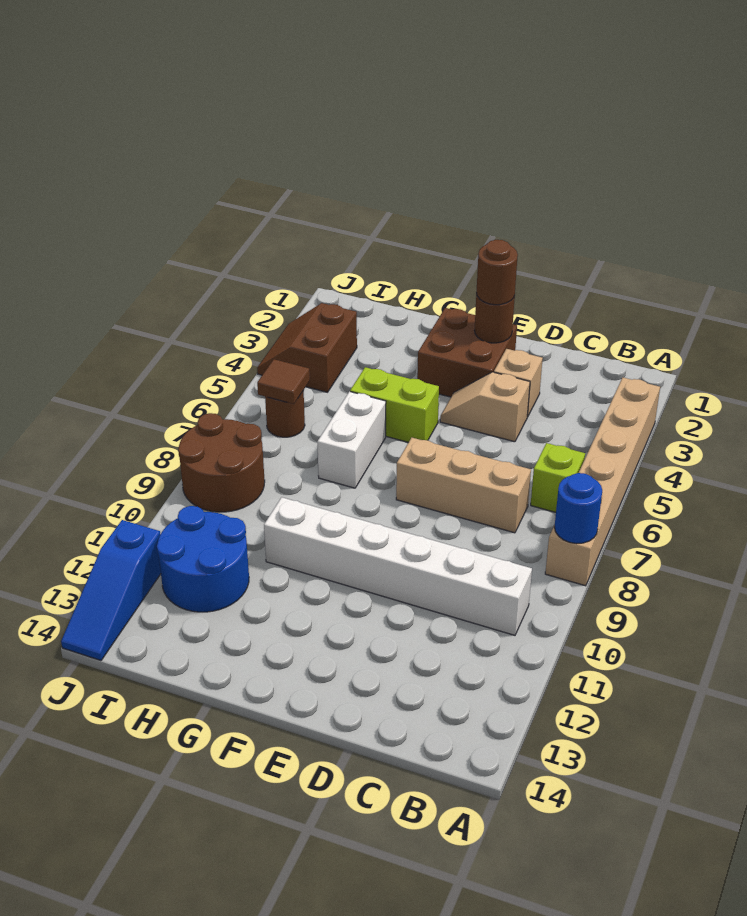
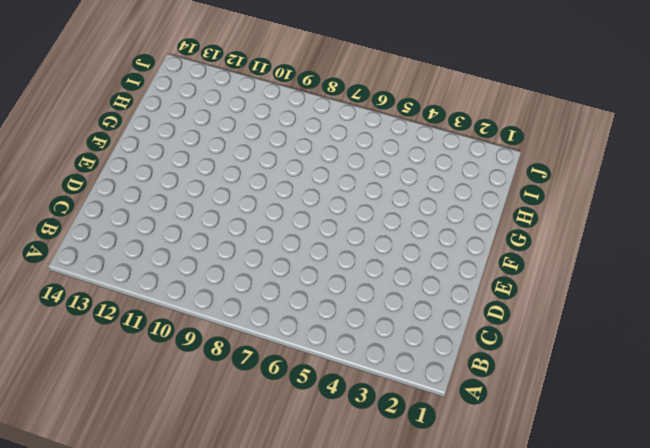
none -> tan 1x6 brick [545,378,660,586]
none -> lime 1x1 brick [531,443,585,512]
none -> white 1x6 brick [264,497,532,635]

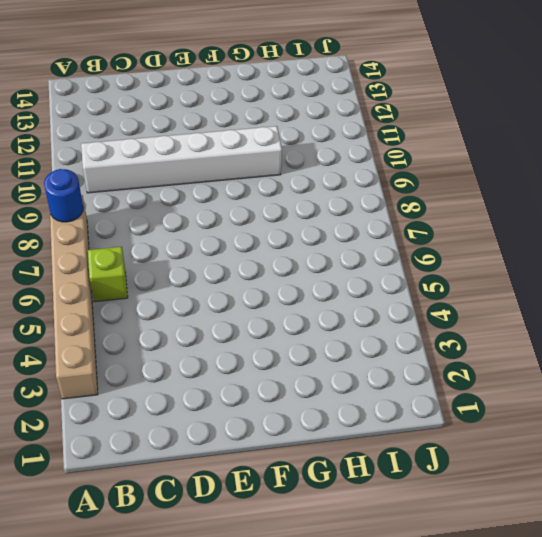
none -> tan 1x3 brick [396,438,531,533]
none -> tan 1x1 brick [494,349,543,417]
none -> tan 1x2 slope [440,372,530,442]

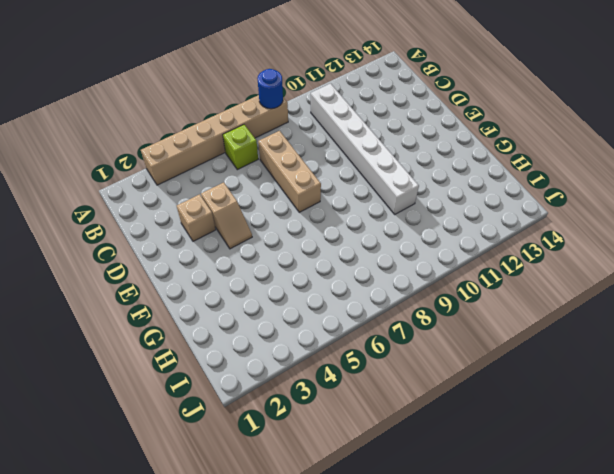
none -> brown 2x2 brick [417,308,517,397]
none -> lime 1x2 brick [350,367,439,442]
none -> white 1x2 brick [317,392,386,488]

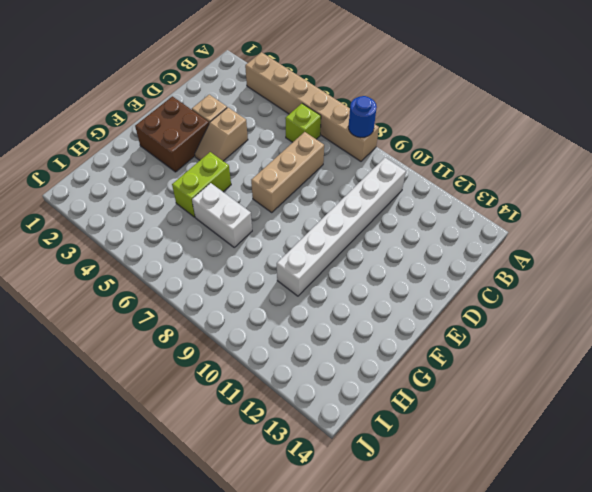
none -> blue 2x2 round brick [157,506,249,612]
none -> brown 2x2 slope [257,303,357,392]
none -> brown 1x1 round brick [265,390,305,437]

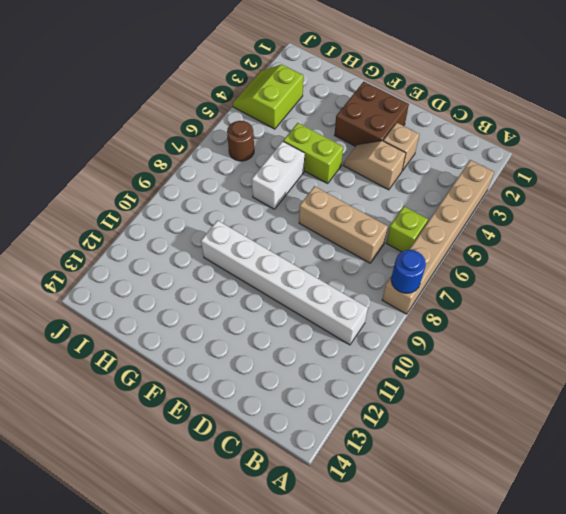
lime 2x2 slope [233,65,303,129] -> brown 2x2 slope [257,303,357,392]
none -> blue 2x2 round brick [157,506,249,612]
none -> brown 2x2 round brick [178,413,265,512]
none -> blue 1x3 slope [61,520,161,660]

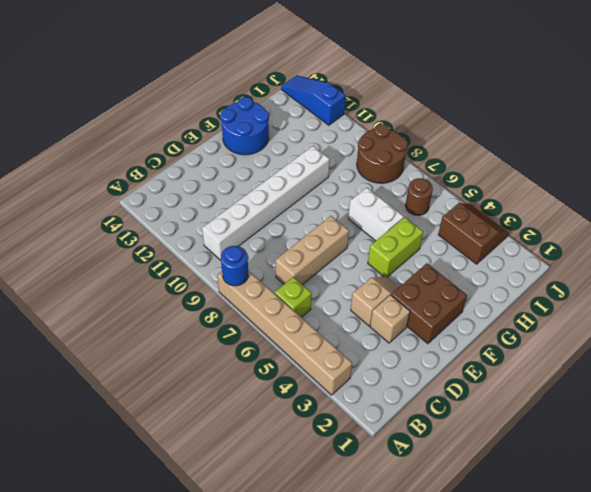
blue 2x2 round brick [220,97,269,155] -> blue 2x2 round brick moved to [157,506,249,612]
none -> brown 1x1 round brick [475,293,515,343]
none -> brown 1x1 tile [257,359,310,404]
none -> brown 1x1 round brick [476,240,518,305]

